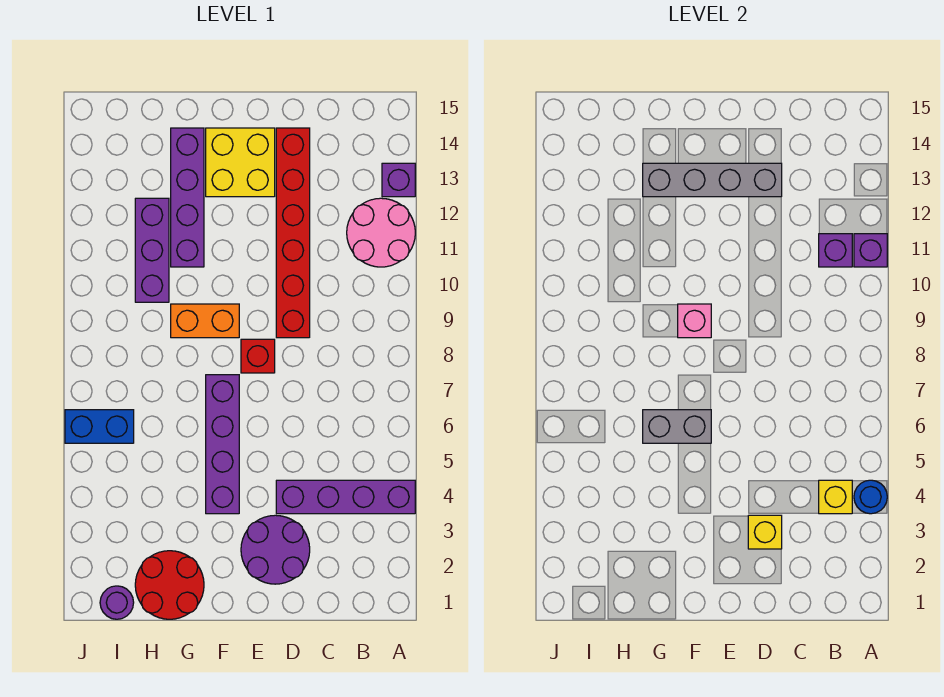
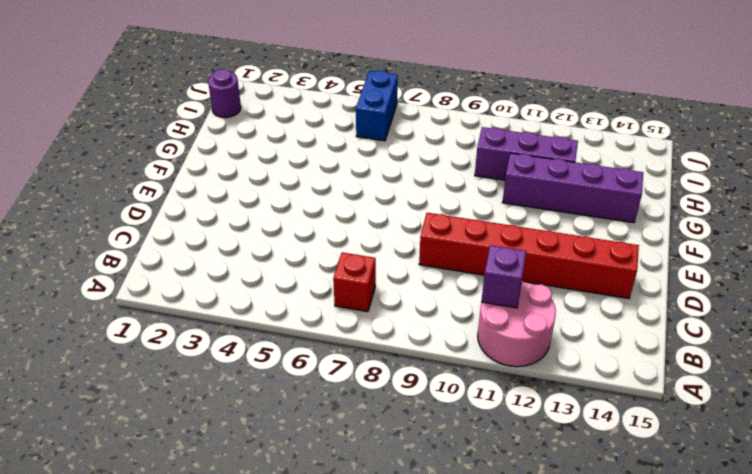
red 1x1 brick [333,252,376,312] -> red 1x1 brick moved to [241,339,275,373]
none -> purple 1x4 brick [276,480,415,514]
none -> purple 1x1 brick [382,163,415,197]
none -> purple 2x2 round brick [241,515,310,584]

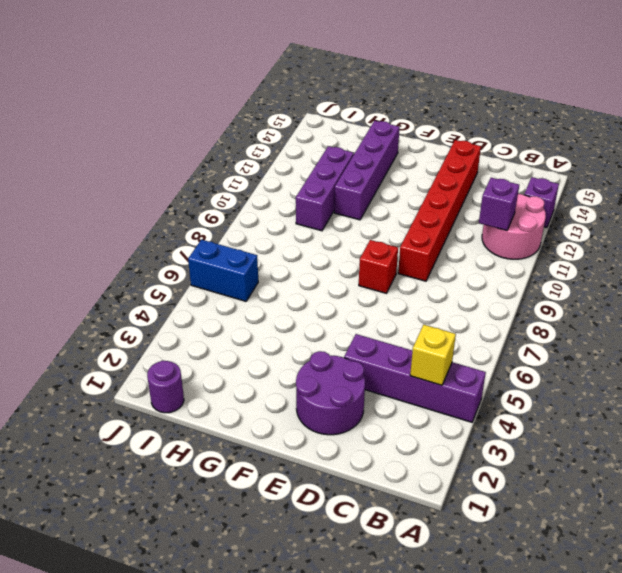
none -> yellow 2x2 brick [206,128,275,197]
none -> purple 1x4 brick [206,375,239,514]
none -> orange 1x2 brick [171,304,239,338]

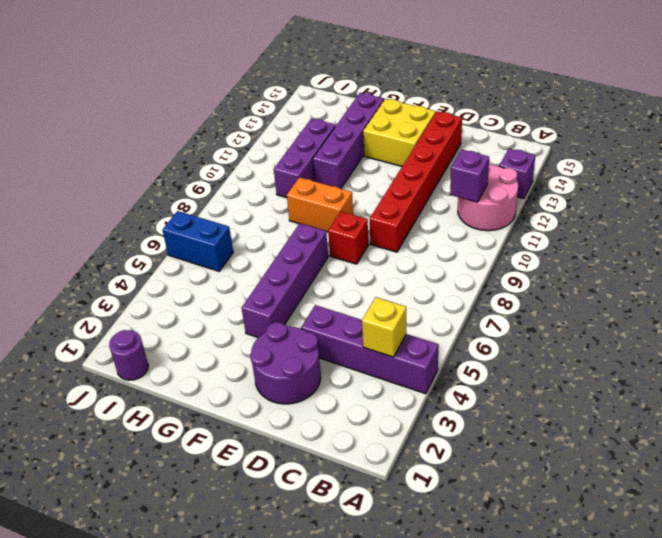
none -> red 2x2 round brick [135,551,204,619]
none -> blue 1x1 round brick [854,480,887,514]
none -> purple 1x1 brick [854,234,887,267]

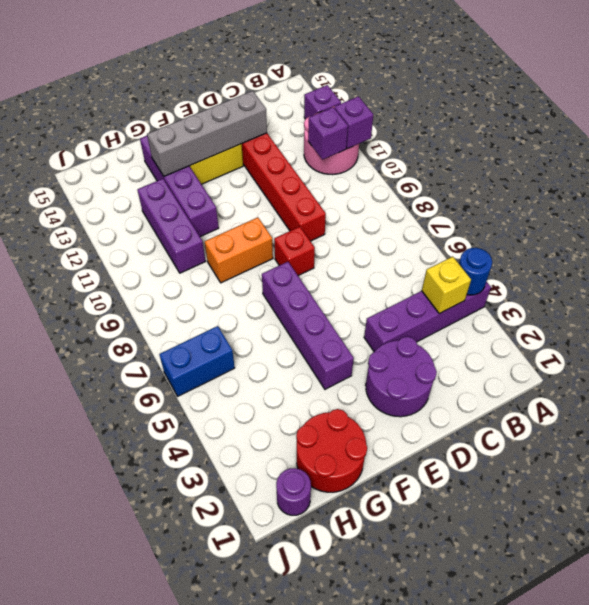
none -> yellow 1x1 brick [748,515,782,549]
none -> grey 1x2 brick [643,410,711,443]
none -> pink 1x1 brick [678,304,711,338]

